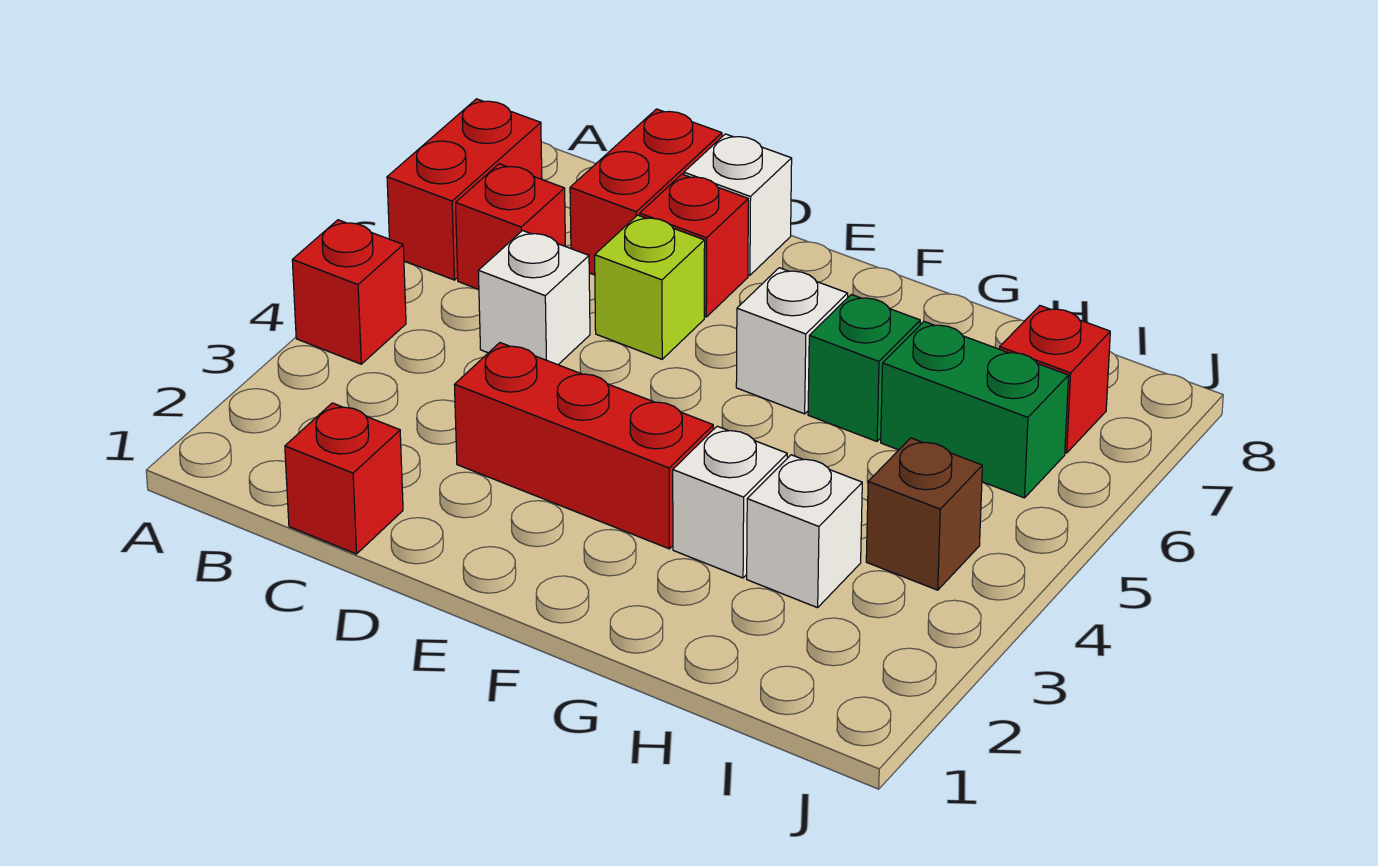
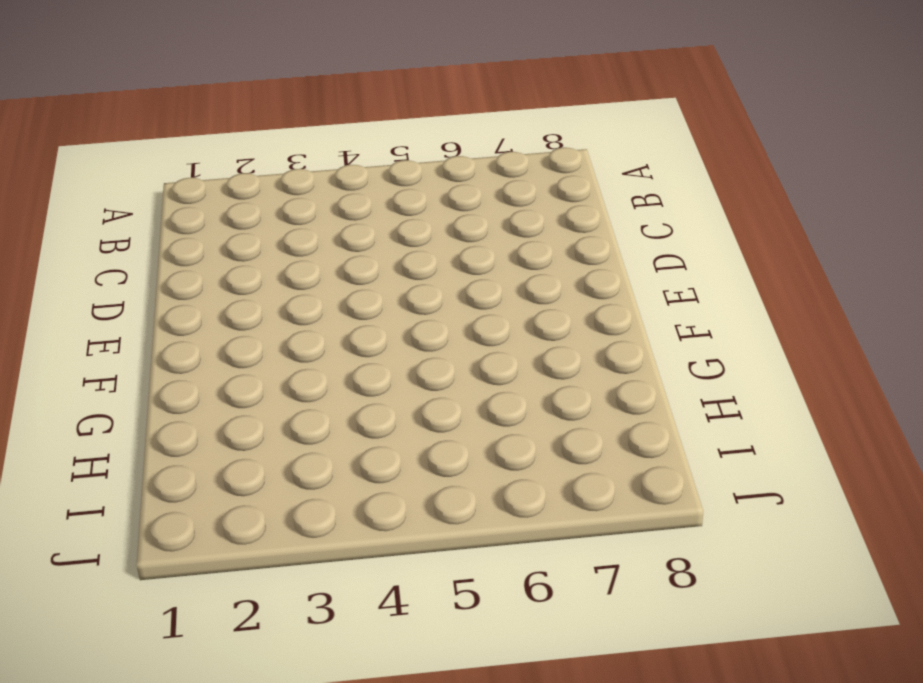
none -> red 1x1 brick [292,220,406,364]
none -> red 1x2 brick [387,99,542,280]
none -> red 1x1 brick [456,164,565,290]

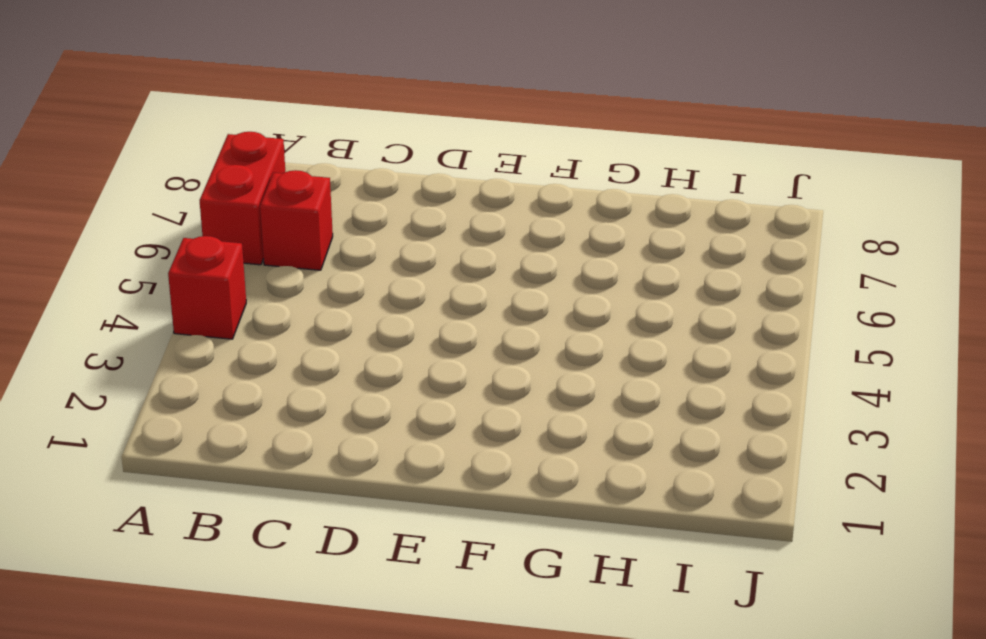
none -> red 1x1 brick [285,403,403,554]
none -> white 1x1 brick [478,231,590,365]
none -> red 1x2 brick [570,109,722,275]

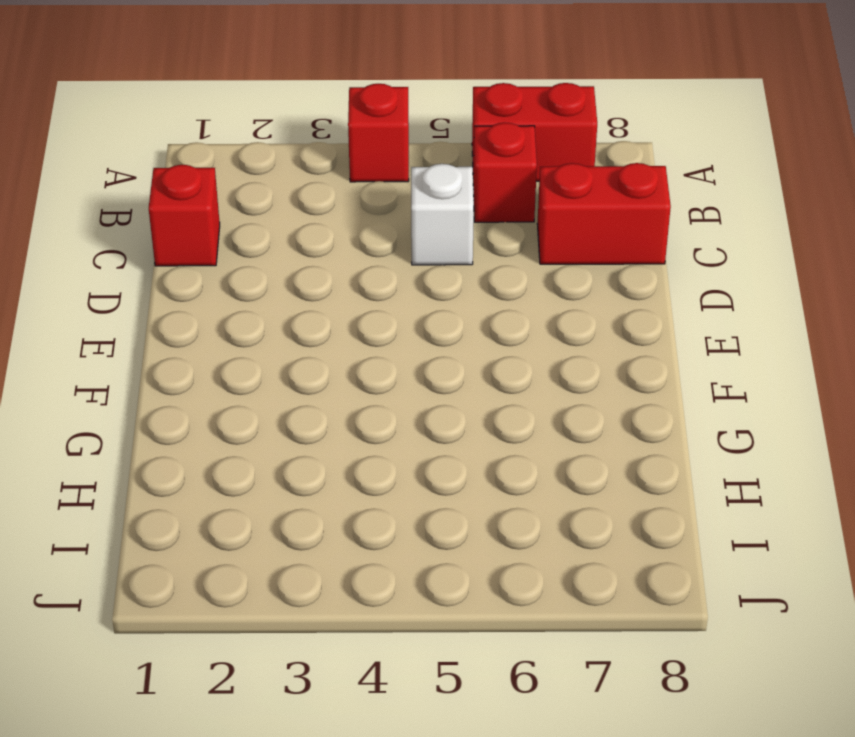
none -> red 1x3 brick [454,343,713,549]
none -> lime 1x1 brick [595,215,705,359]
none -> red 1x1 brick [640,174,748,317]

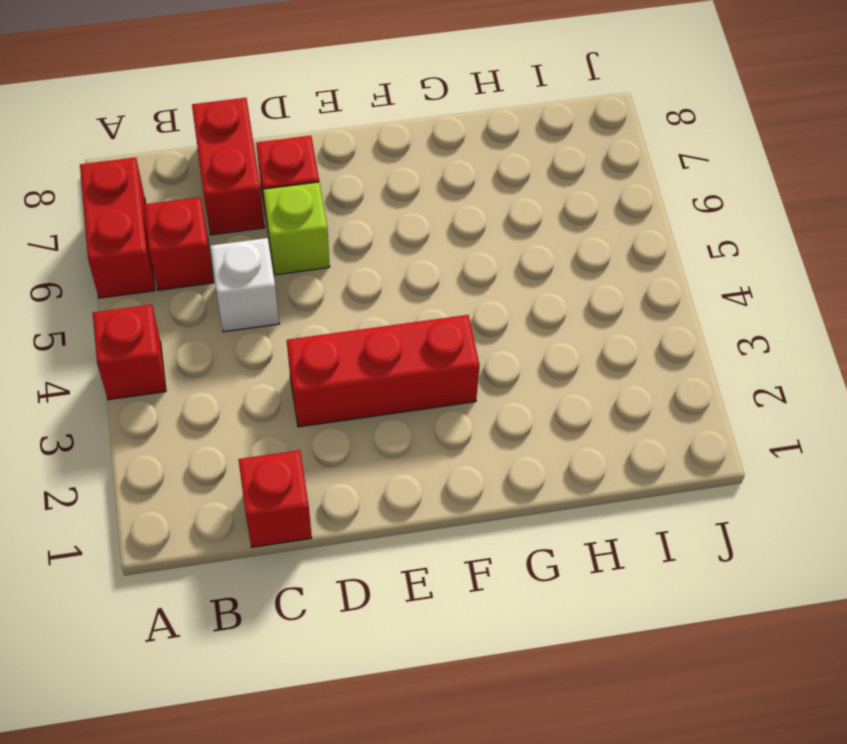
none -> white 1x1 brick [684,134,792,275]
none -> white 1x1 brick [736,268,848,414]
none -> white 1x1 brick [673,426,787,578]

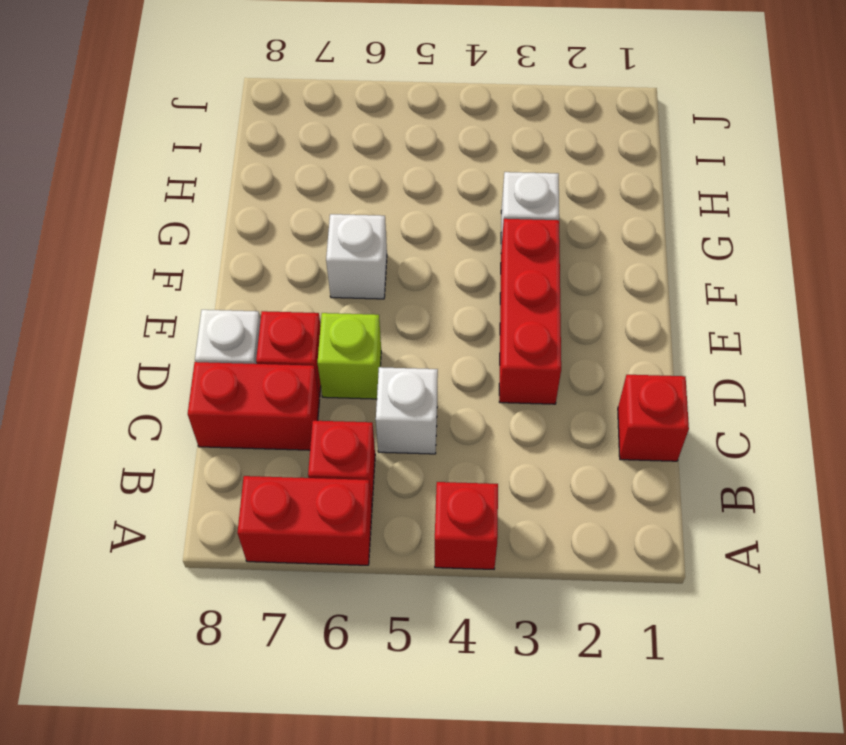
none -> green 1x1 brick [808,294,920,441]
none -> white 1x1 brick [747,455,862,608]
none -> green 1x2 brick [881,322,1069,498]

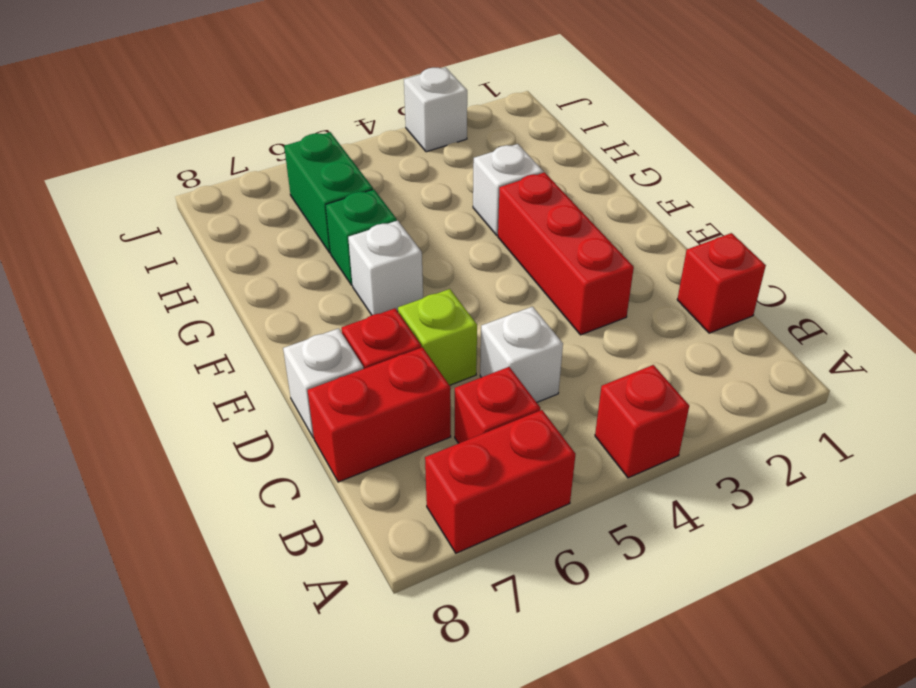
white 1x1 brick [404,67,467,152] -> white 1x1 brick moved to [747,455,862,608]
none -> brown 1x1 brick [866,438,982,590]
none -> red 1x1 brick [1000,306,1110,453]

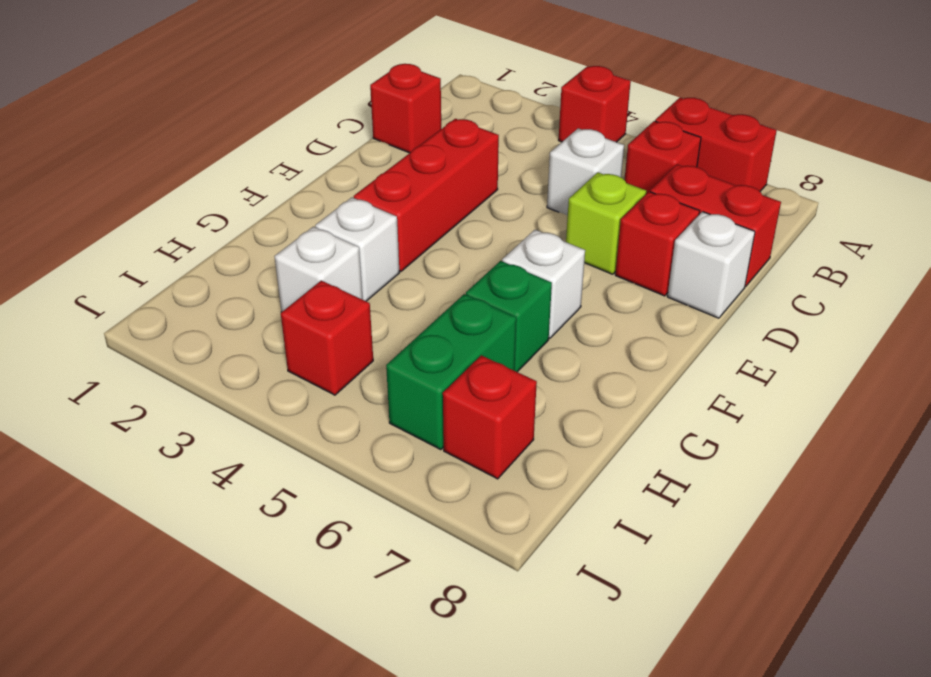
red 1x1 brick [281,281,373,395] -> brown 1x1 brick [866,438,982,590]

